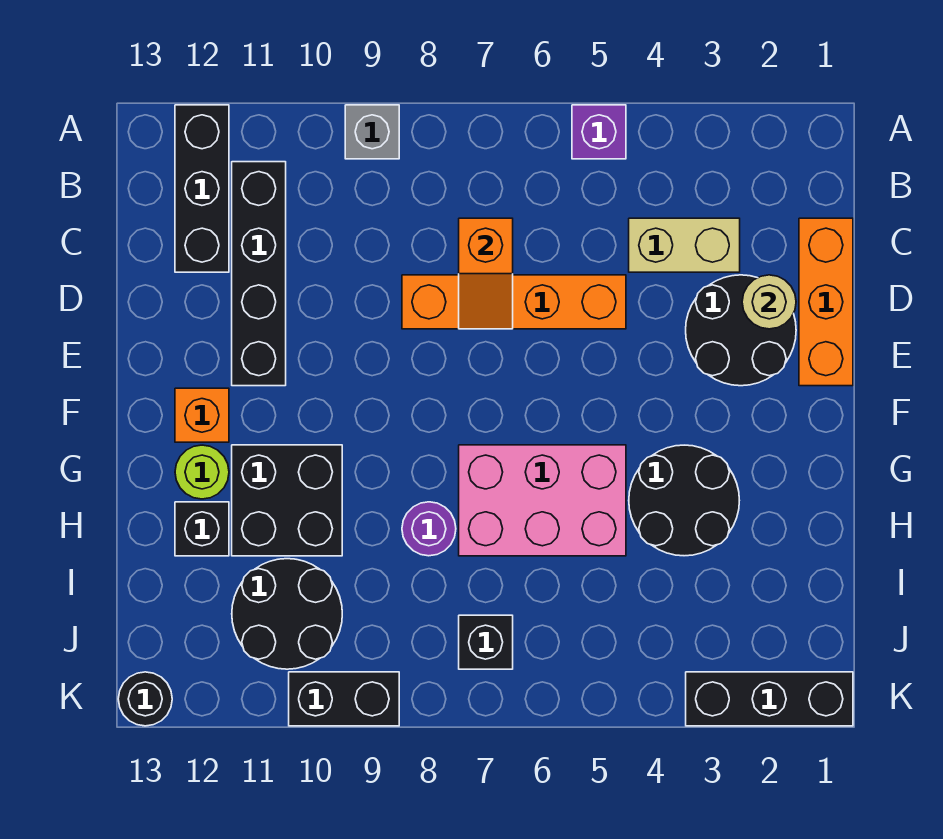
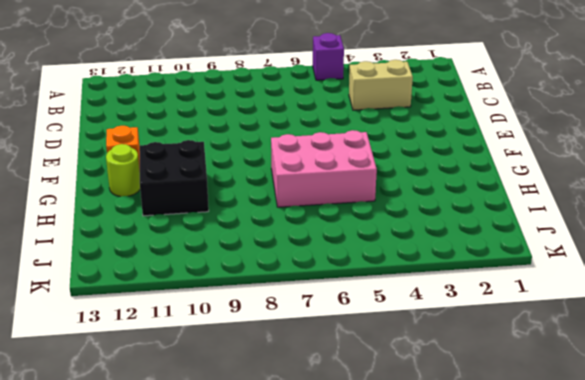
none -> grey 1x1 brick [345,105,399,159]
none -> black 1x3 brick [175,105,229,272]
none -> black 1x4 brick [232,162,286,386]

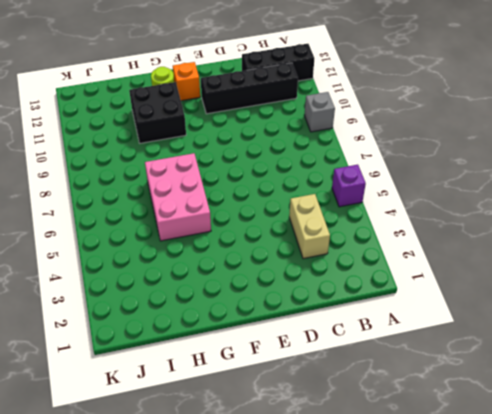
none -> orange 1x3 brick [799,218,853,386]
none -> black 2x2 round brick [686,275,796,386]
none -> orange 1x4 brick [402,275,626,329]

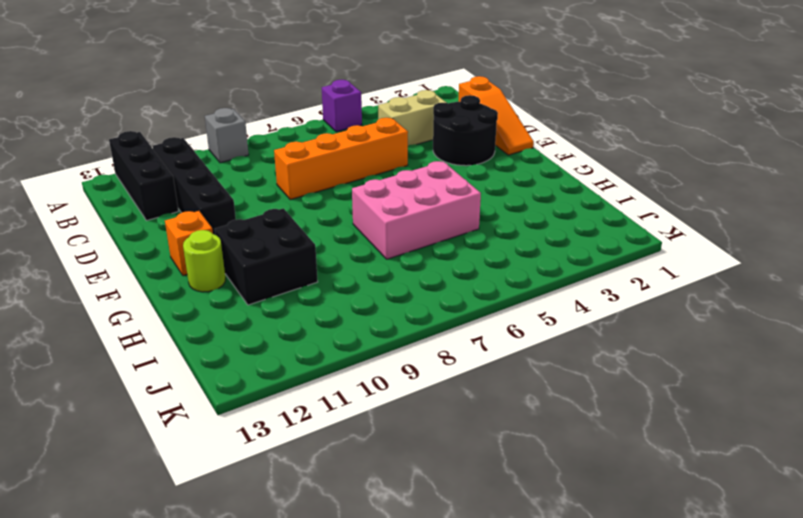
orange 1x3 slope [458,76,534,155] -> orange 1x3 brick [799,218,853,386]
none -> black 2x2 round brick [629,445,739,556]
none -> purple 1x1 round brick [402,502,456,556]
none -> black 1x1 brick [175,502,229,556]

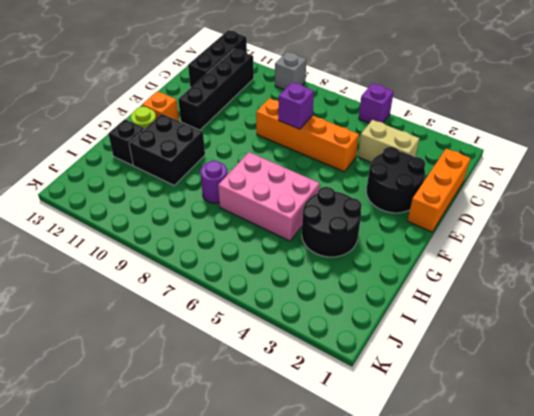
purple 1x1 brick [278,82,314,129] -> orange 1x2 slope [459,218,513,329]
none -> black 2x2 round brick [232,559,342,669]
none -> black 1x1 brick [459,615,513,669]
none -> black 1x3 brick [686,672,853,726]

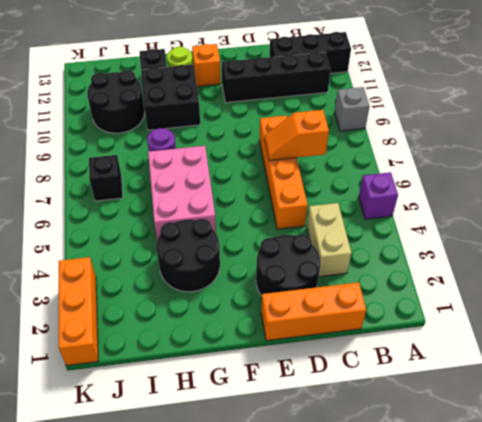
orange 1x3 brick [59,257,98,366] -> black 1x3 brick [686,672,853,726]
none -> black 1x2 brick [289,672,399,726]
none -> black 1x1 round brick [118,672,172,726]
none -> tan 1x1 round brick [742,275,796,329]

